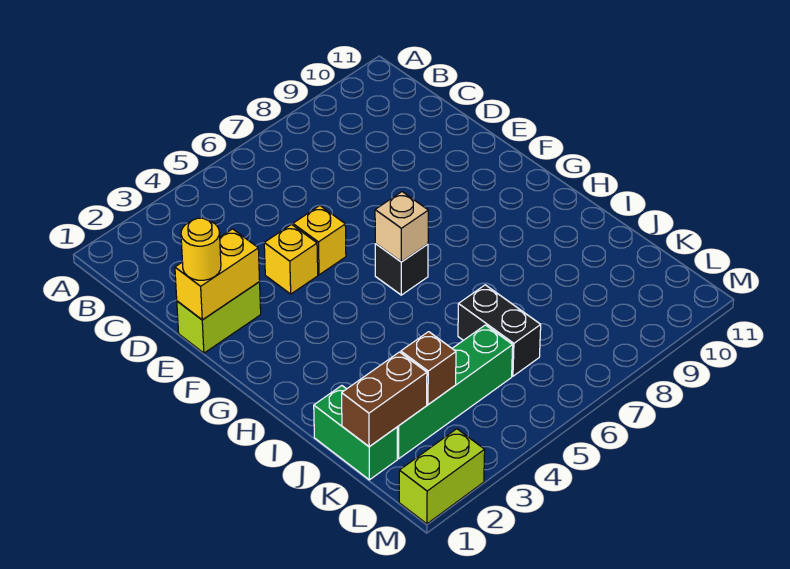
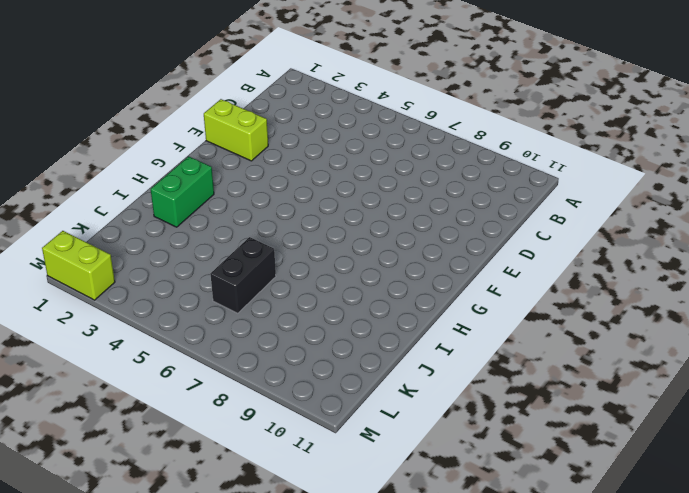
green 1x2 brick [151,156,214,227] -> green 1x2 brick moved to [314,386,397,480]
none -> yellow 1x1 brick [264,225,318,294]
none -> yellow 1x1 brick [293,205,346,275]
none -> black 1x1 brick [375,244,428,295]

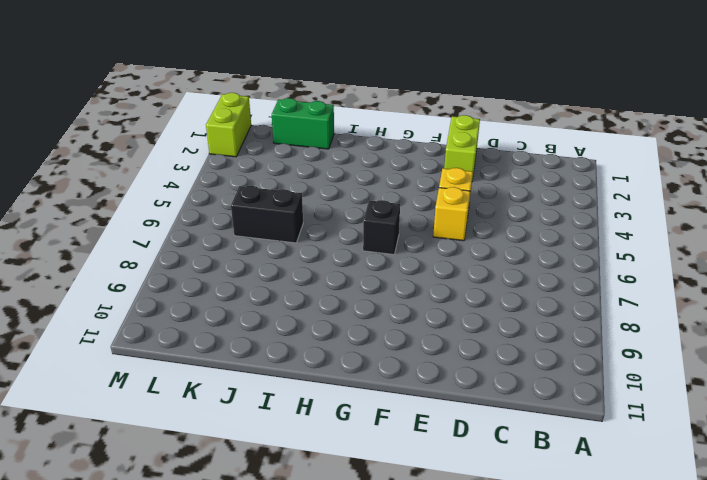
none -> green 1x4 brick [397,325,513,459]
none -> yellow 1x2 brick [175,229,260,320]
none -> tan 1x1 brick [375,192,428,262]

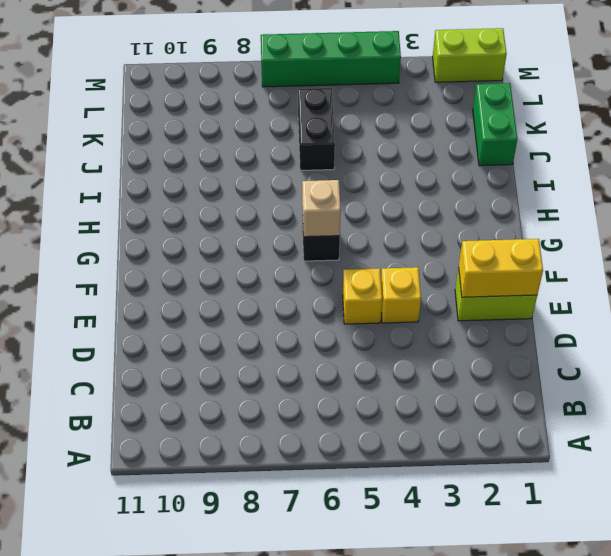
green 1x4 brick [261,31,401,87] -> green 1x4 brick moved to [397,325,513,459]
none -> brown 1x2 brick [342,352,427,447]
none -> brown 1x1 brick [401,332,456,404]
none -> yellow 1x1 round brick [181,218,221,280]

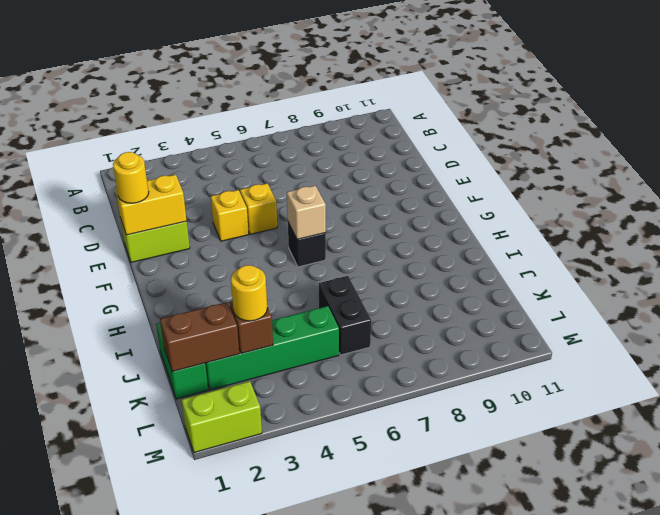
yellow 1x1 round brick [231,265,267,321] -> none

